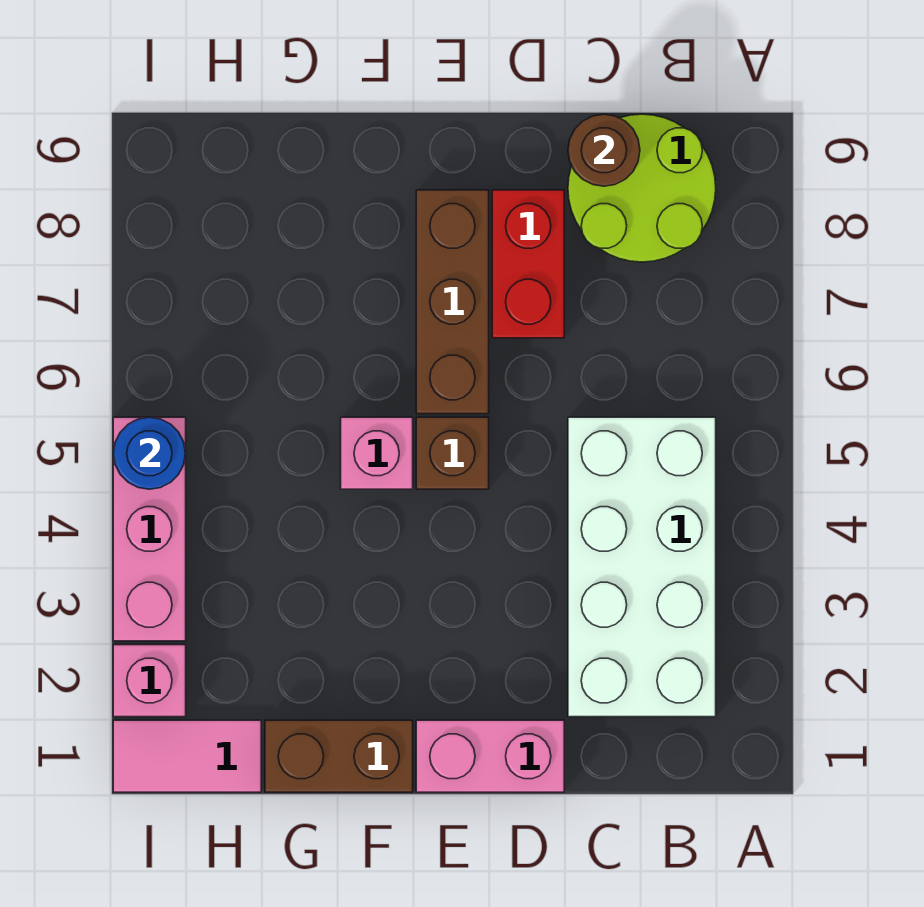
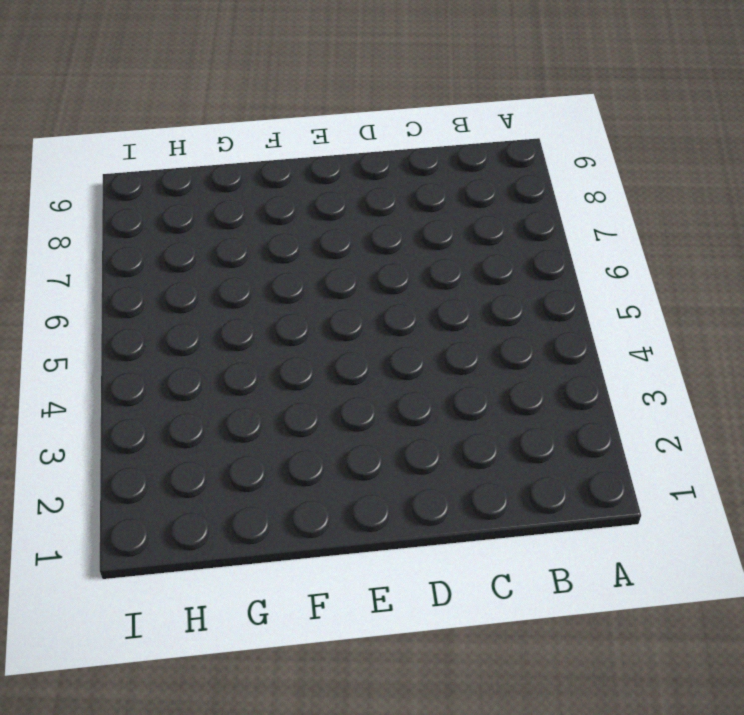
none -> white 2x4 brick [568,417,716,717]
none -> lime 2x2 round brick [568,114,716,262]
none -> pink 1x2 brick [416,720,564,792]

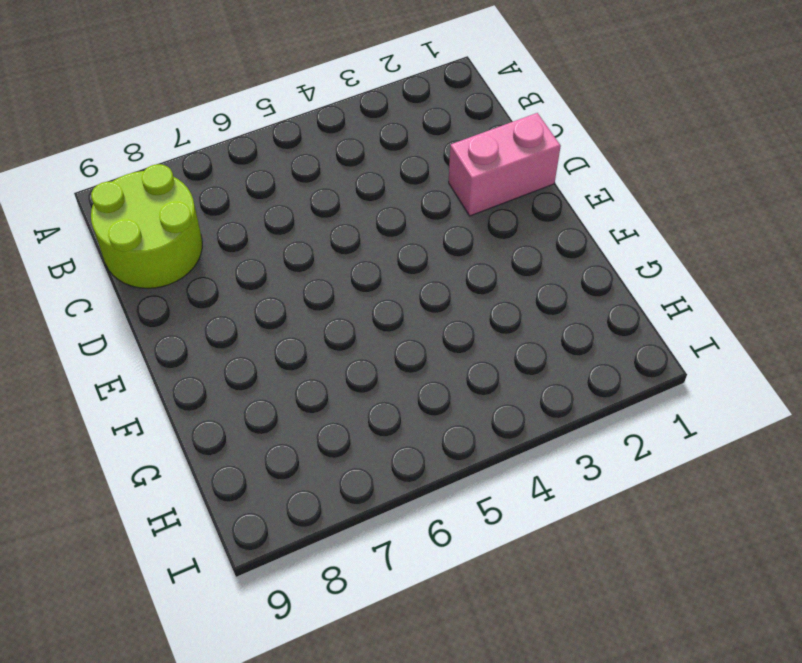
pink 1x2 brick [449,113,561,216] -> pink 1x2 brick turned to [416,720,564,792]
none -> white 2x4 brick [568,417,716,717]
none -> red 1x2 brick [492,190,564,338]
none -> brown 1x1 brick [416,417,489,489]

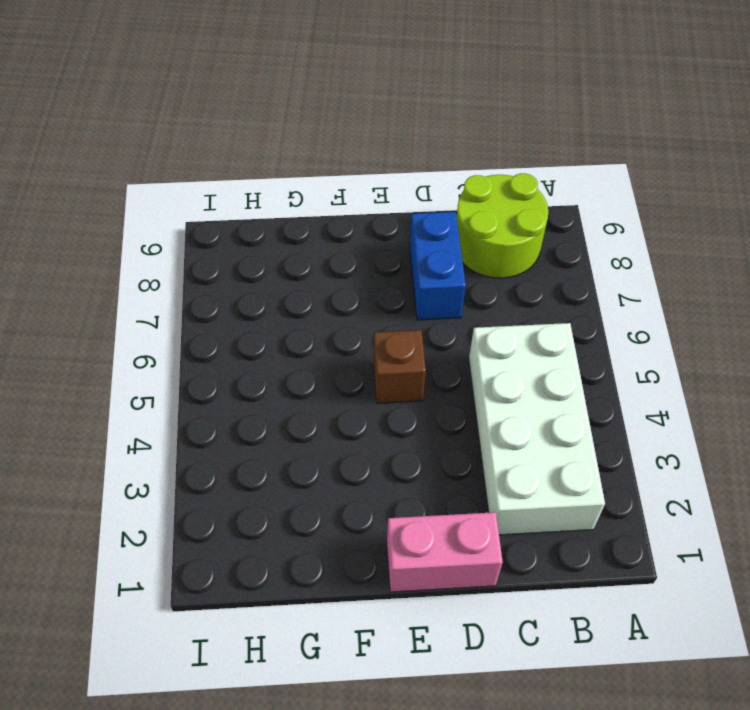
blue 1x2 brick [410,212,466,320] -> red 1x2 brick [492,190,564,338]
none -> brown 1x3 brick [416,190,489,414]
none -> brown 1x2 brick [265,720,413,792]
none -> pink 1x1 brick [341,417,413,489]

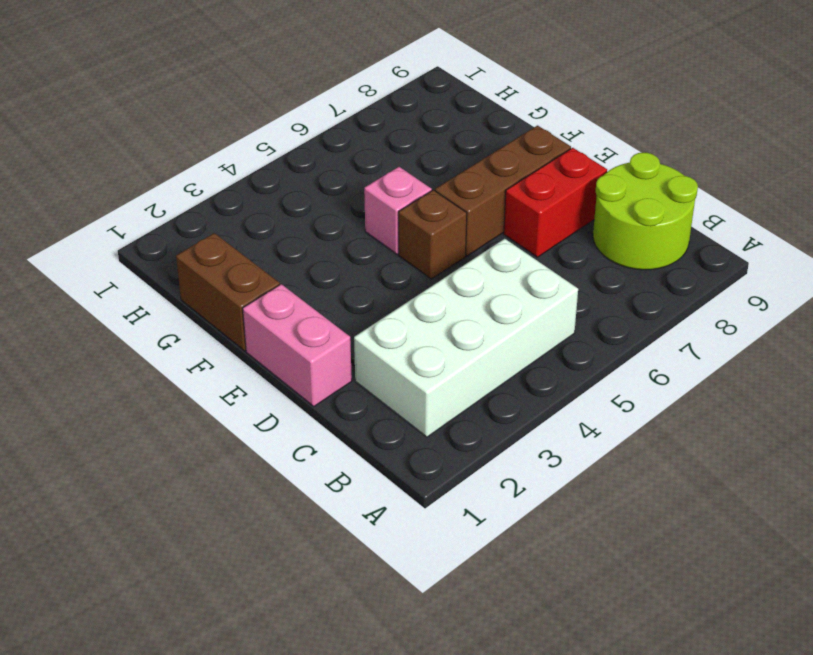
none -> pink 1x2 tile [113,720,261,792]
none -> pink 1x1 brick [113,645,186,717]
none -> pink 1x3 brick [113,417,186,641]

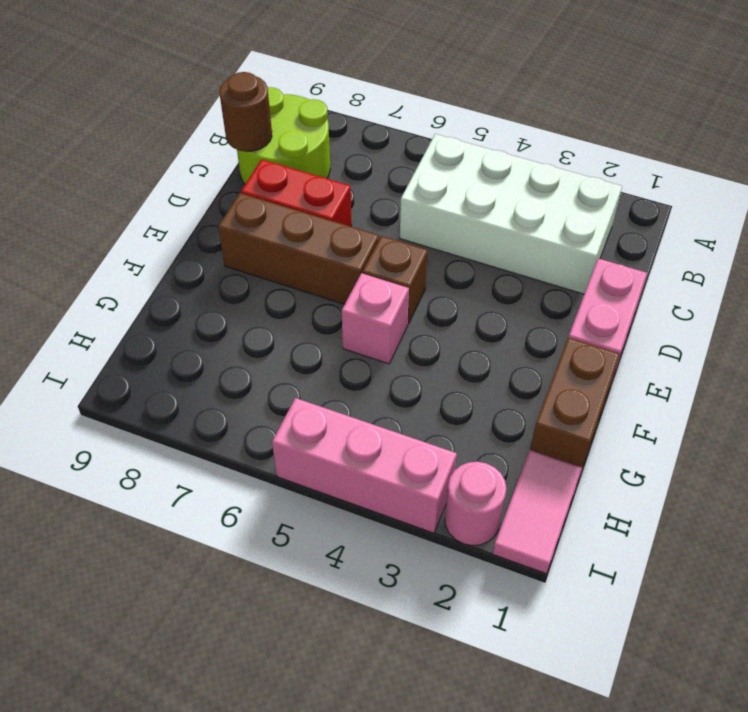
pink 1x1 round brick [445,462,507,546] -> pink 1x1 brick [113,645,186,717]
none -> blue 1x1 round brick [113,417,185,489]

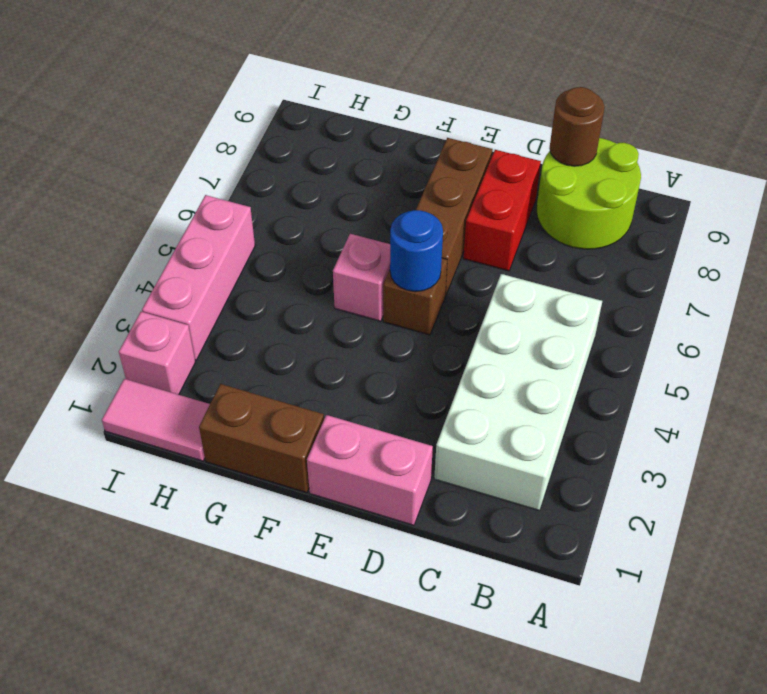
blue 1x1 round brick [390,210,443,292] -> blue 1x1 round brick moved to [113,417,185,489]

